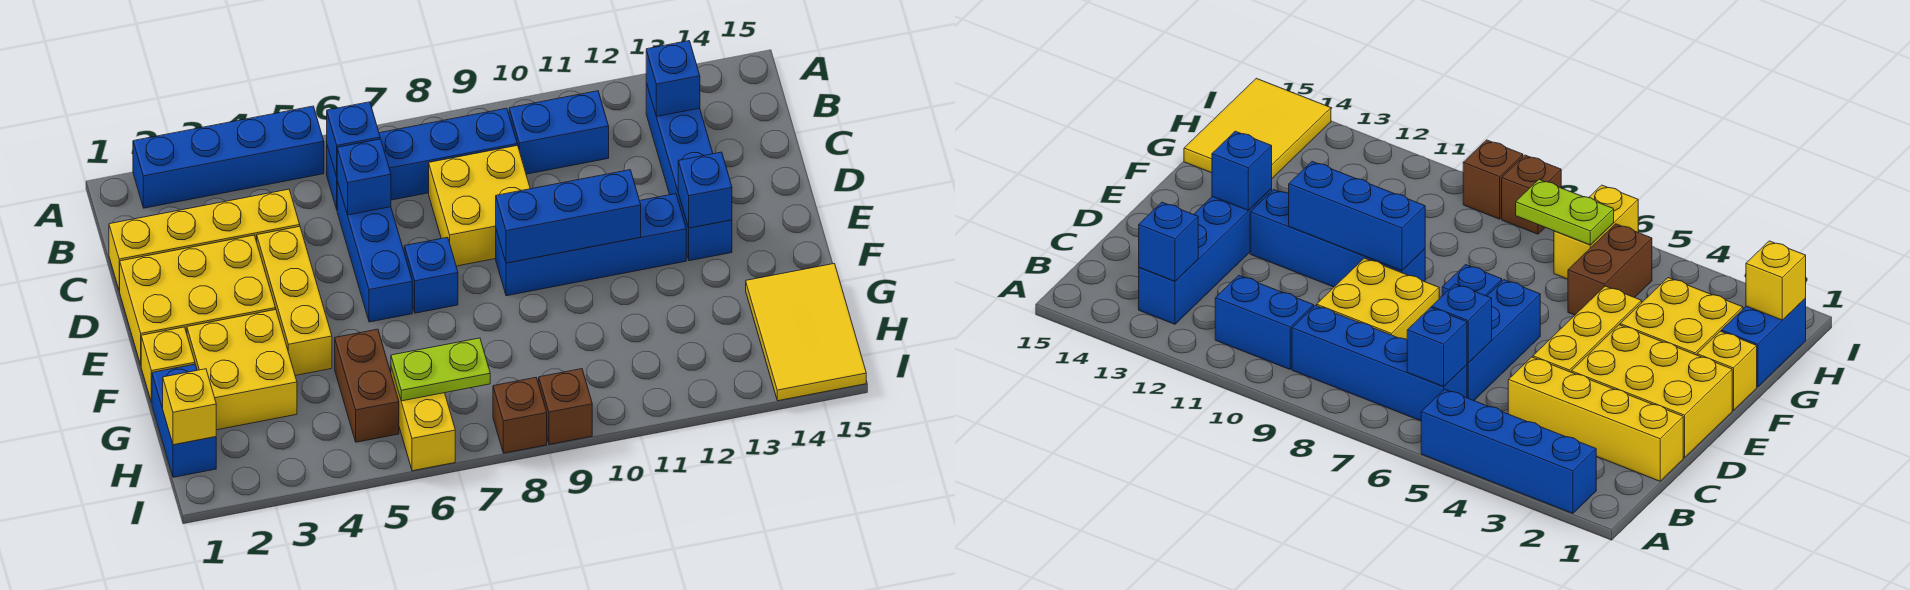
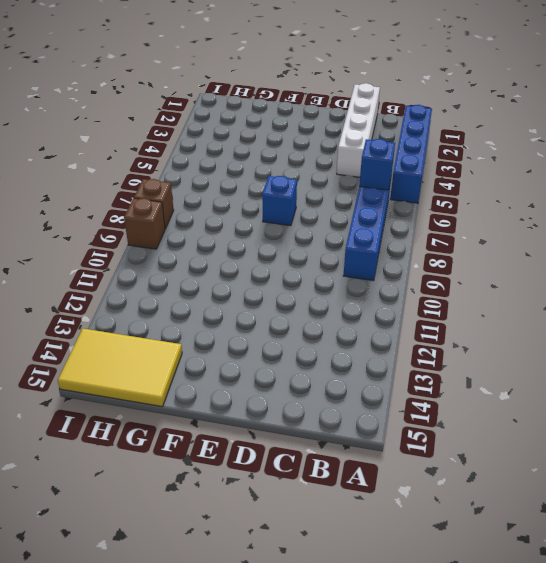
white 1x4 brick [337,83,380,177] -> yellow 1x4 brick [109,189,300,291]
none -> blue 1x2 brick [509,91,609,174]
none -> blue 1x4 brick [646,83,732,261]
none -> blue 1x3 brick [337,181,412,322]

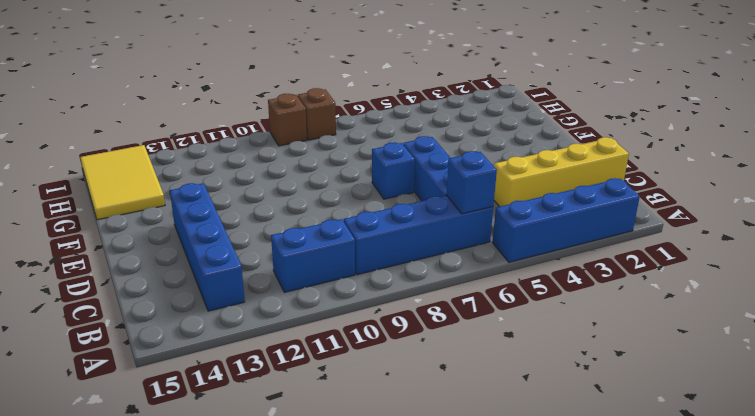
none -> yellow 2x2 brick [429,145,530,266]
none -> yellow 2x3 brick [120,235,276,365]
none -> yellow 1x3 brick [257,226,332,375]

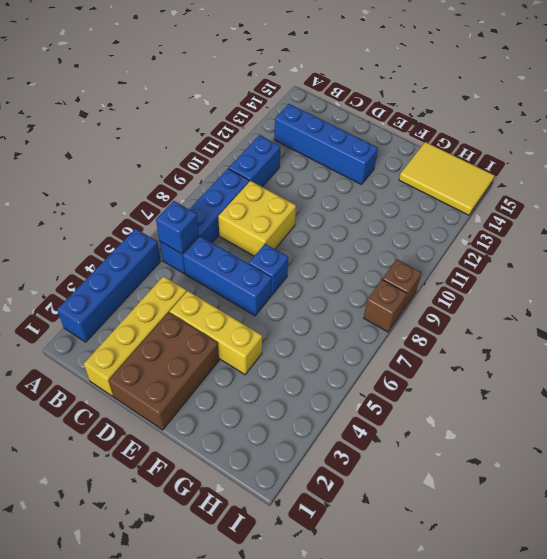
brown 2x3 brick [109,312,219,430] -> yellow 2x3 brick [120,235,276,365]
none -> blue 1x4 brick [496,194,686,296]
none -> yellow 1x1 brick [141,327,195,403]
none -> yellow 2x2 brick [187,310,297,430]

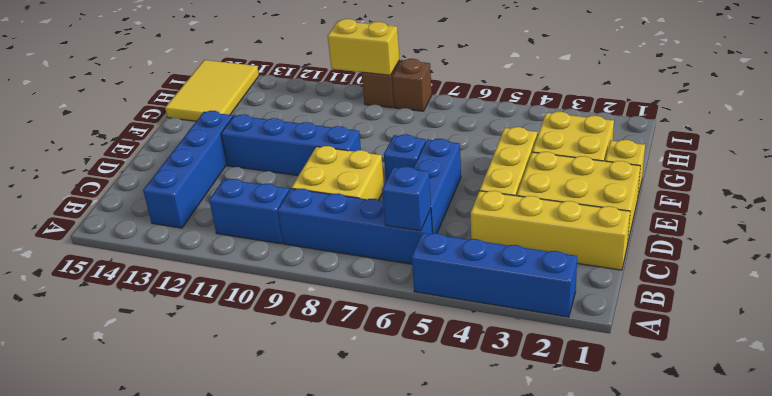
yellow 1x2 brick [328,19,400,75] -> yellow 1x2 brick turned to [391,368,455,471]
none -> blue 1x2 brick [152,364,216,477]
none -> brown 1x2 brick [335,329,399,442]
none -> blue 1x1 brick [646,41,700,117]

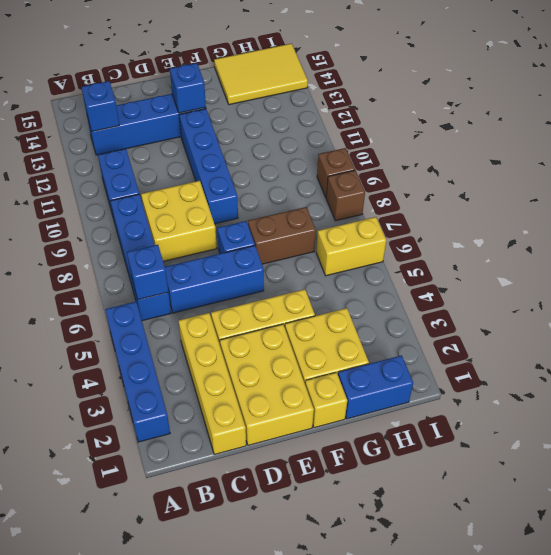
brown 1x2 brick [248,207,316,264] -> brown 1x2 brick moved to [335,329,399,442]
none -> blue 1x1 brick [337,139,391,215]
none -> blue 1x3 brick [496,170,641,263]
none -> yellow 1x1 brick [163,369,216,445]

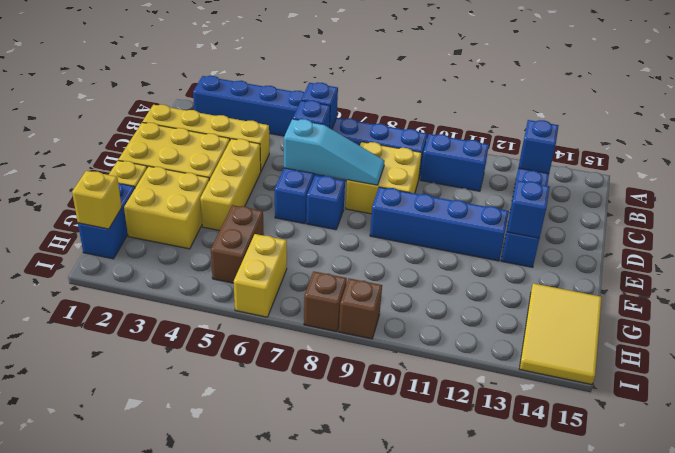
cyan 1x3 slope [284,119,385,185] -> none
none -> blue 1x3 brick [496,170,641,263]
none -> lime 1x2 plate [391,338,490,401]

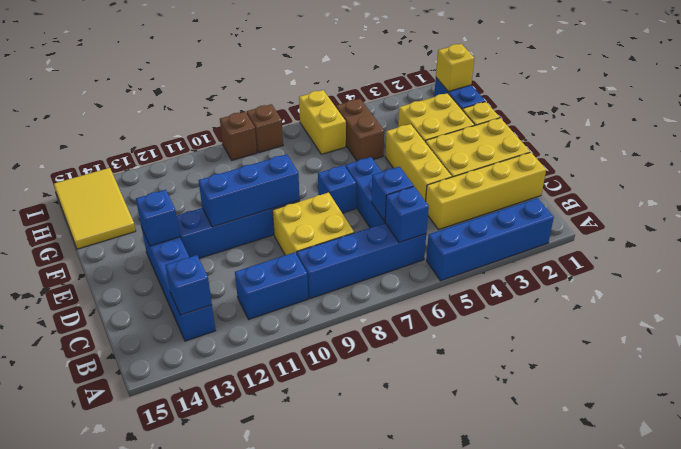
none -> lime 1x2 plate [391,338,490,401]

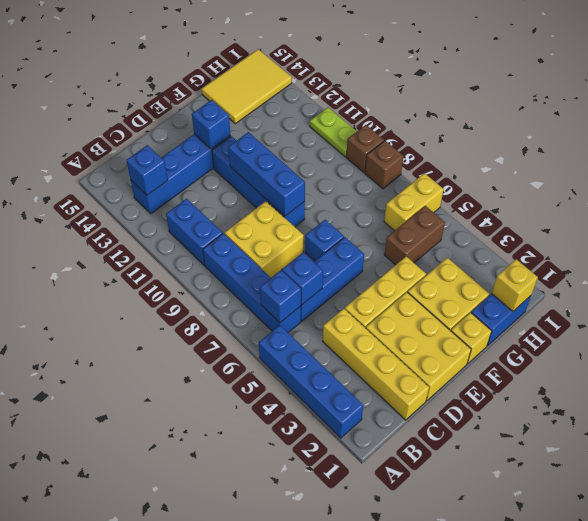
lime 1x2 plate [310,108,357,157] -> lime 1x2 plate moved to [391,338,490,401]

